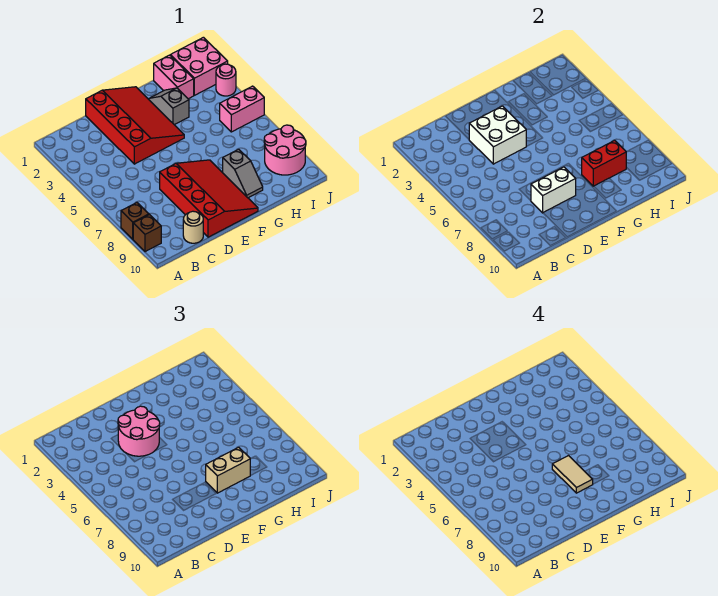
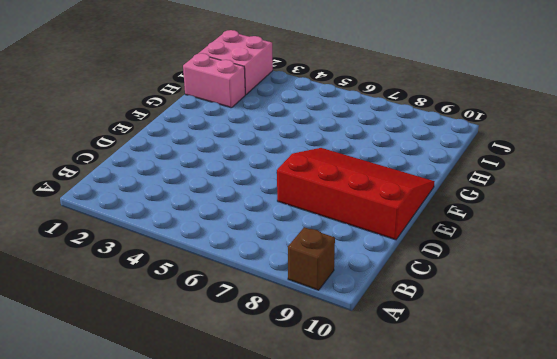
none -> brown 1x1 brick [121,203,149,239]
none -> tan 1x1 round brick [183,211,203,243]
none -> red 3x4 slope [86,87,184,164]

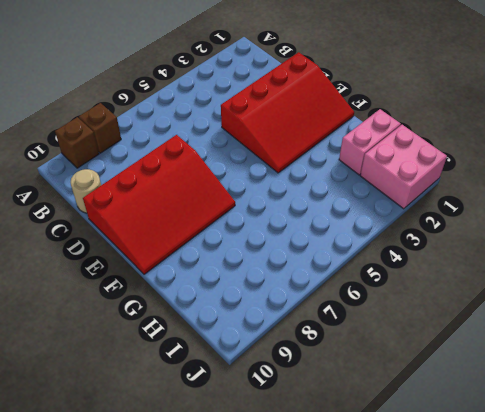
none -> grey 1x2 slope [149,88,189,125]
none -> grey 1x2 slope [223,149,263,198]
none -> pink 1x2 brick [220,86,264,132]

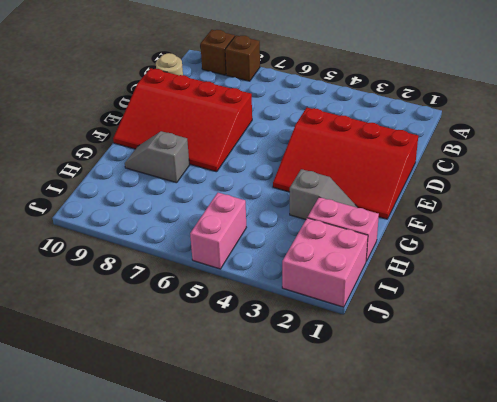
none -> pink 2x2 round brick [264,125,306,175]
none -> pink 1x1 round brick [216,64,236,96]
none -> white 2x2 brick [469,106,526,164]

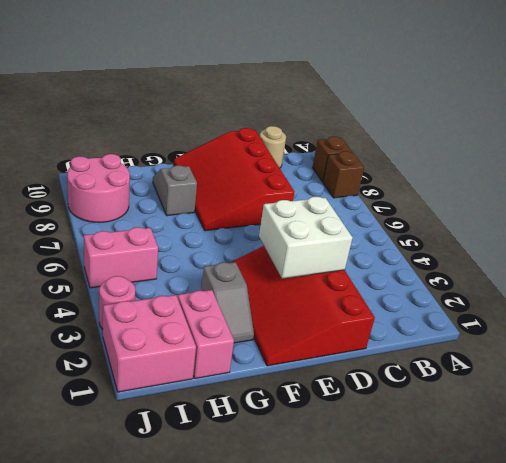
none -> white 1x2 brick [531,167,576,213]
none -> red 1x2 brick [582,140,626,186]
none -> pink 2x2 round brick [118,406,160,456]

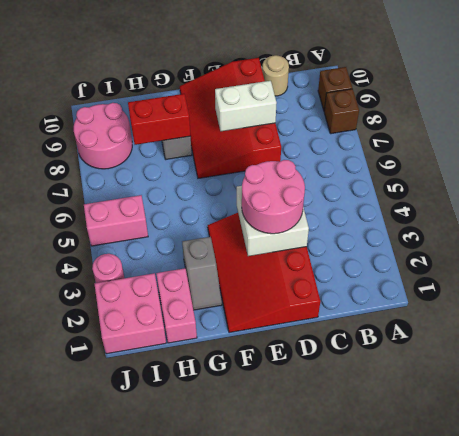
none -> tan 1x2 brick [206,447,250,493]
none -> tan 1x2 tile [552,456,593,493]

